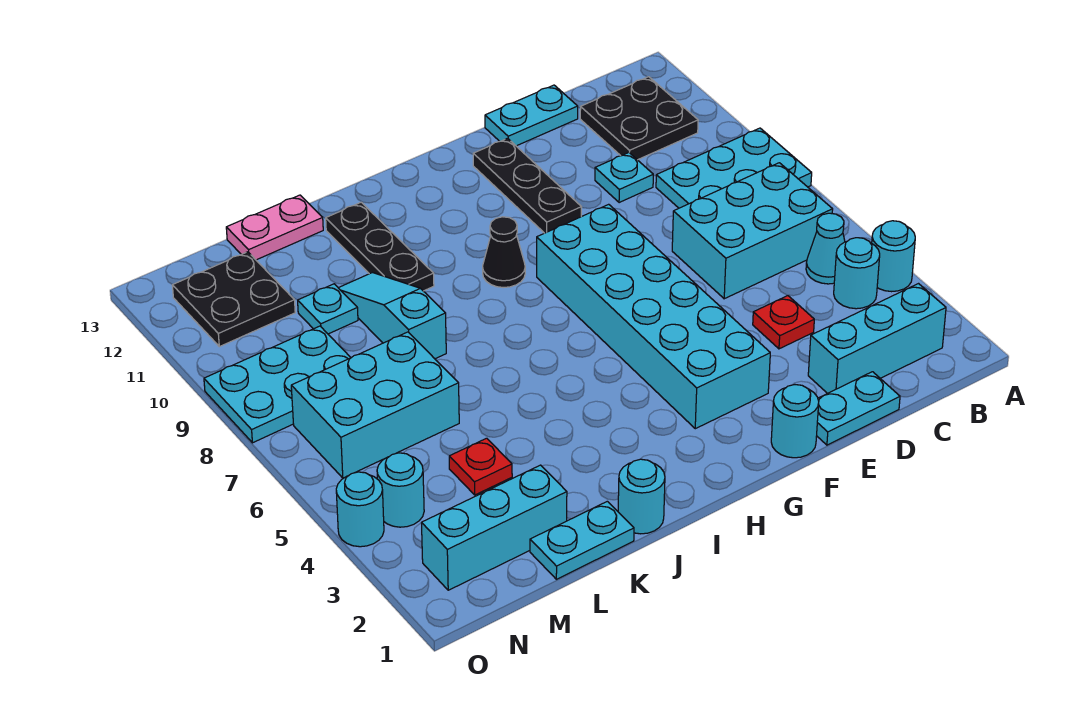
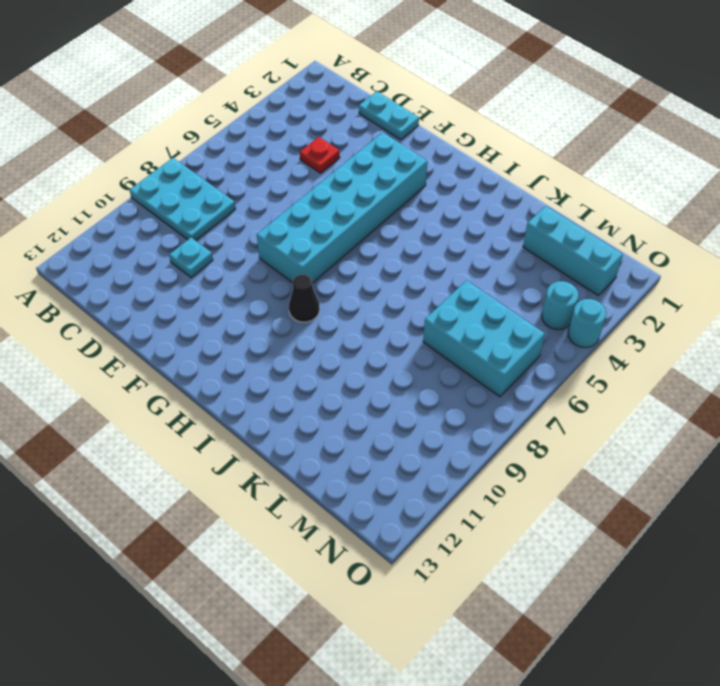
none -> cyan 1x1 round brick [872,221,915,292]
none -> cyan 1x3 brick [808,284,946,393]
none -> cyan 1x1 round brick [834,238,880,309]

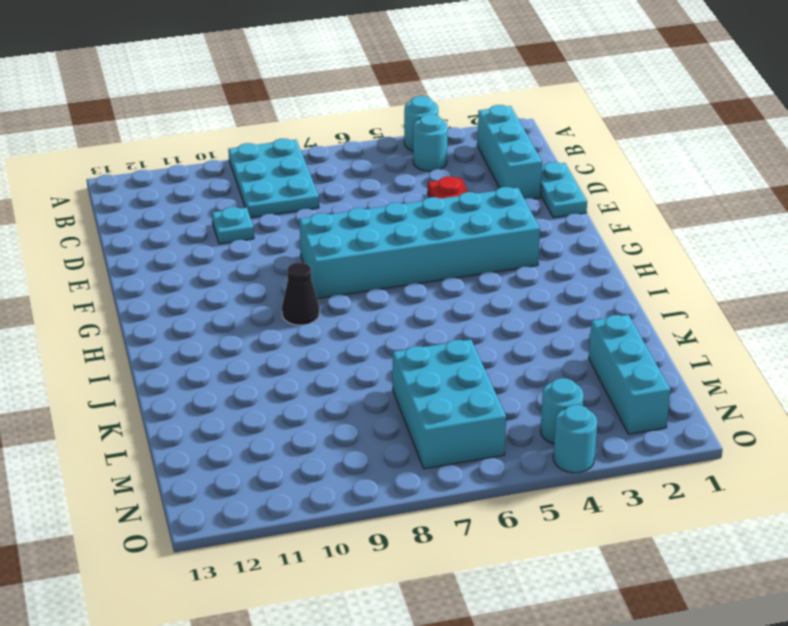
none -> cyan 1x1 cone [806,213,845,284]
none -> cyan 2x3 brick [672,163,833,299]
none -> black 2x2 plate [580,77,698,160]

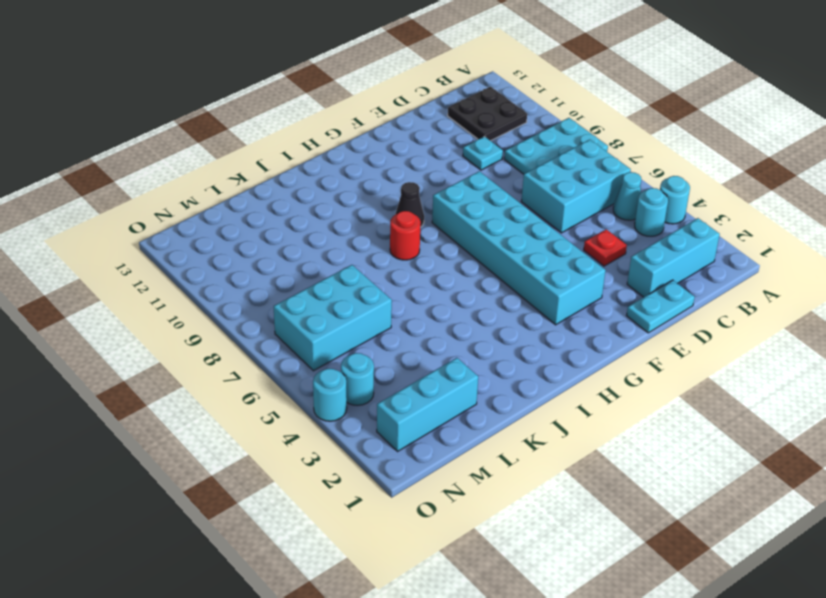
red 1x1 round brick [390,211,421,260] -> none
none -> cyan 1x2 plate [485,85,578,146]
none -> cyan 1x1 round brick [771,385,819,458]
none -> black 1x3 plate [473,138,581,233]

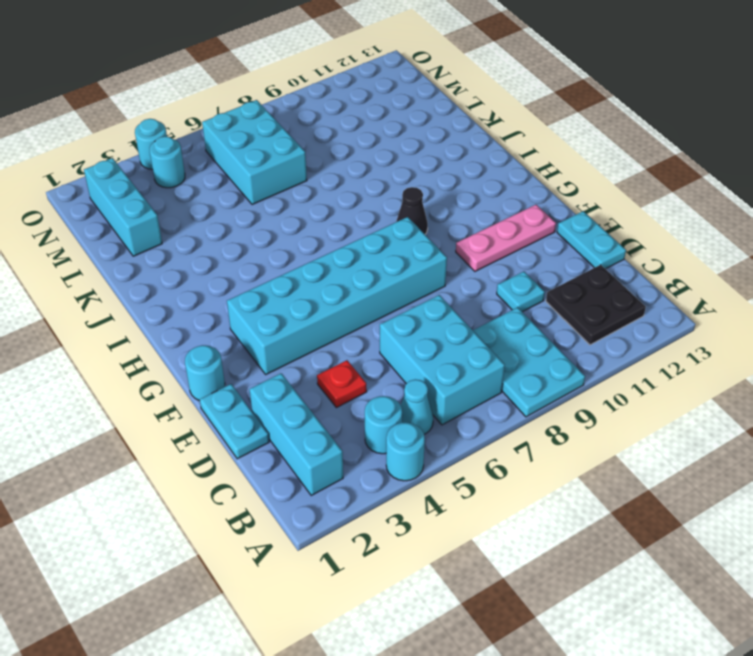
pink 1x3 plate [456,205,556,271] -> black 1x3 plate [473,138,581,233]
none -> cyan 1x1 round brick [618,459,665,534]
none -> black 1x3 plate [326,202,434,291]
none -> cyan 1x2 plate [530,501,634,579]

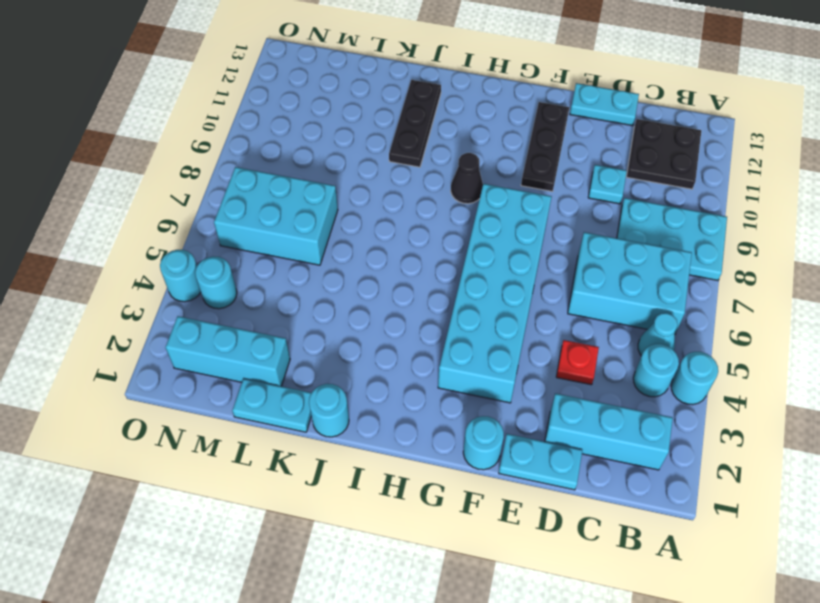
none -> cyan 1x3 slope [339,273,446,359]
none -> pink 1x2 plate [226,195,323,260]
none -> red 1x1 plate [449,438,512,495]

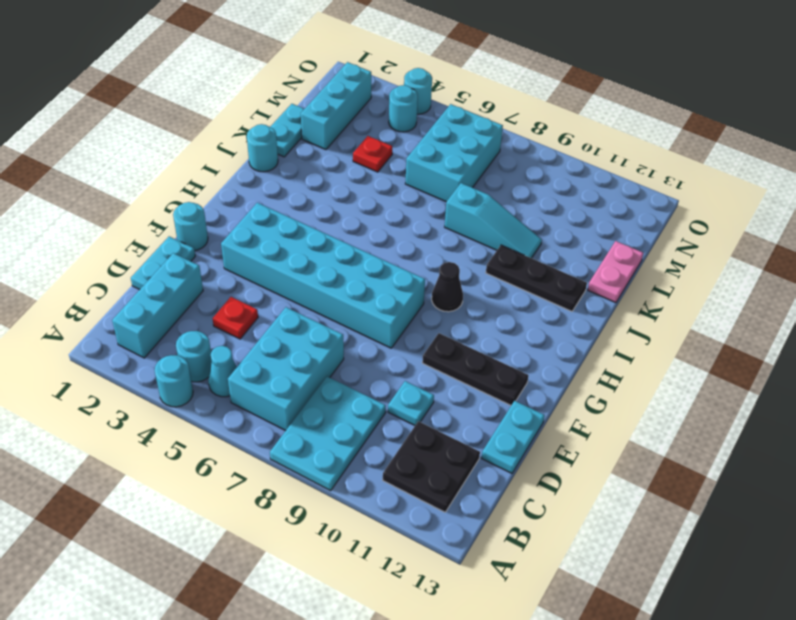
none -> cyan 1x1 plate [298,284,358,334]
none -> cyan 2x3 plate [204,326,351,443]
none -> black 2x2 plate [172,252,295,347]

